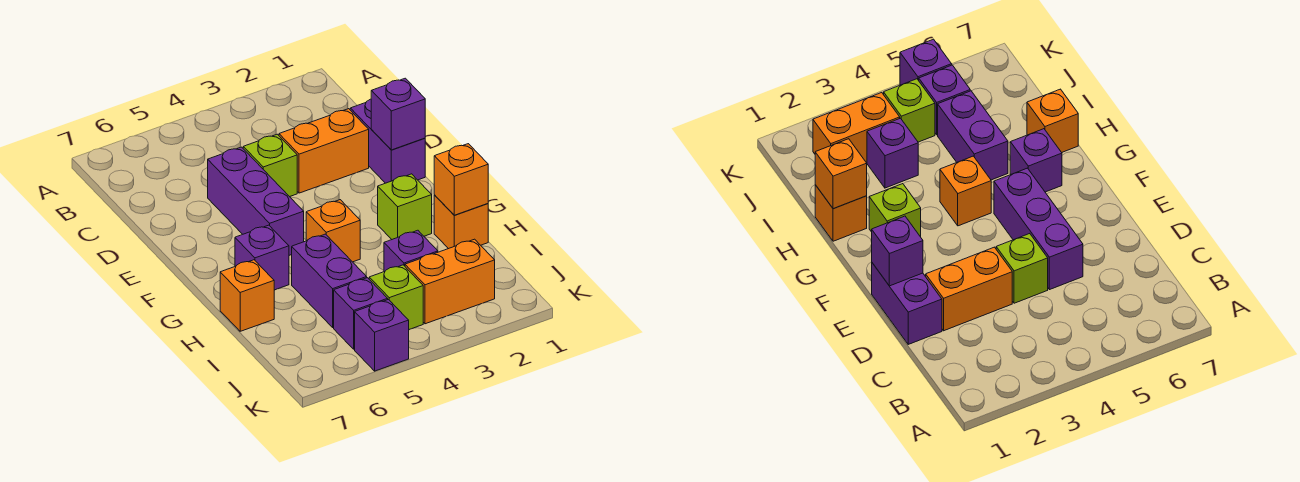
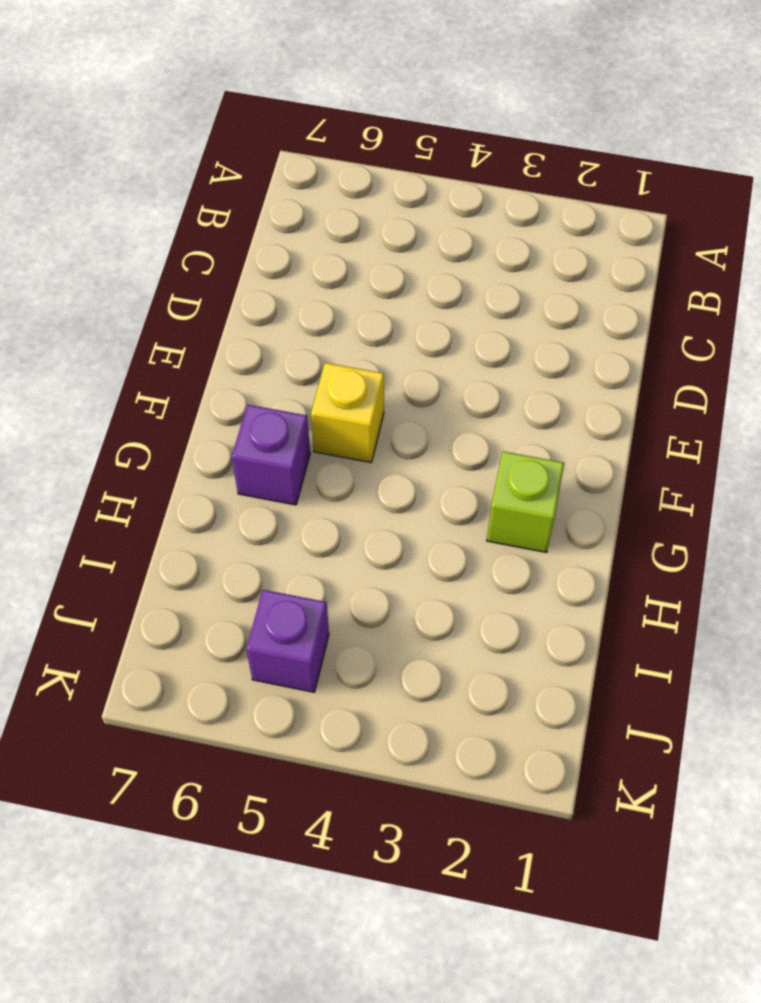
yellow 1x1 brick [311,363,384,462] -> purple 1x3 brick [208,147,304,255]
none -> purple 1x2 brick [350,99,425,183]
none -> orange 1x2 brick [279,109,369,193]
none -> lime 1x1 brick [243,134,297,197]

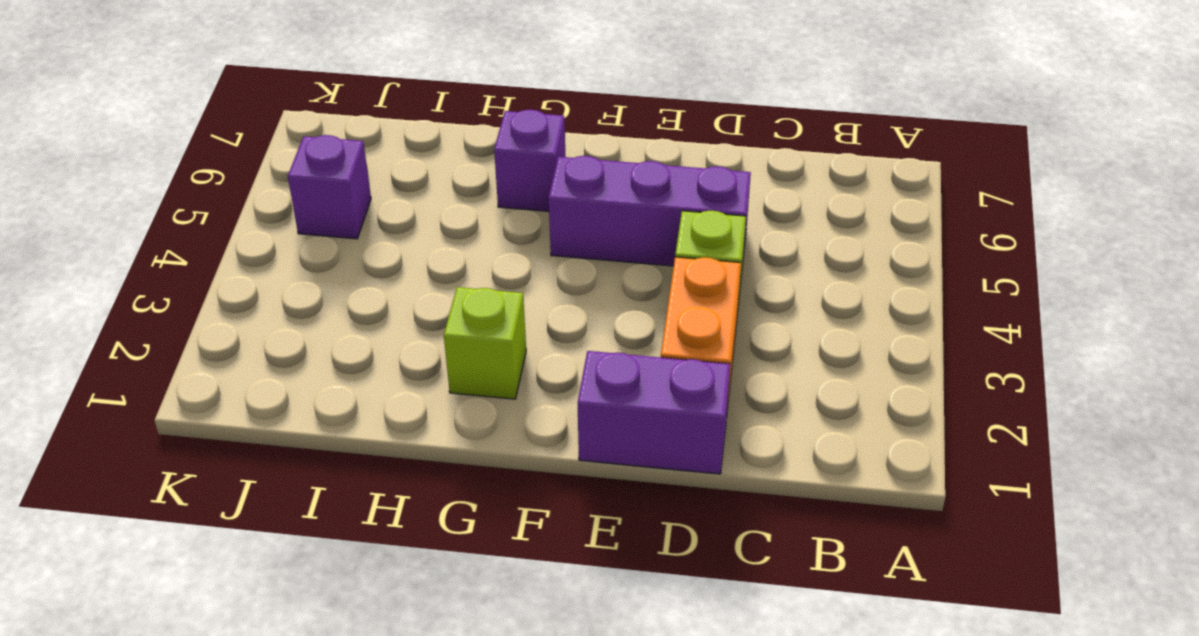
none -> orange 1x1 brick [306,200,360,262]
none -> orange 1x1 brick [434,195,488,249]
none -> purple 1x2 brick [292,234,367,327]

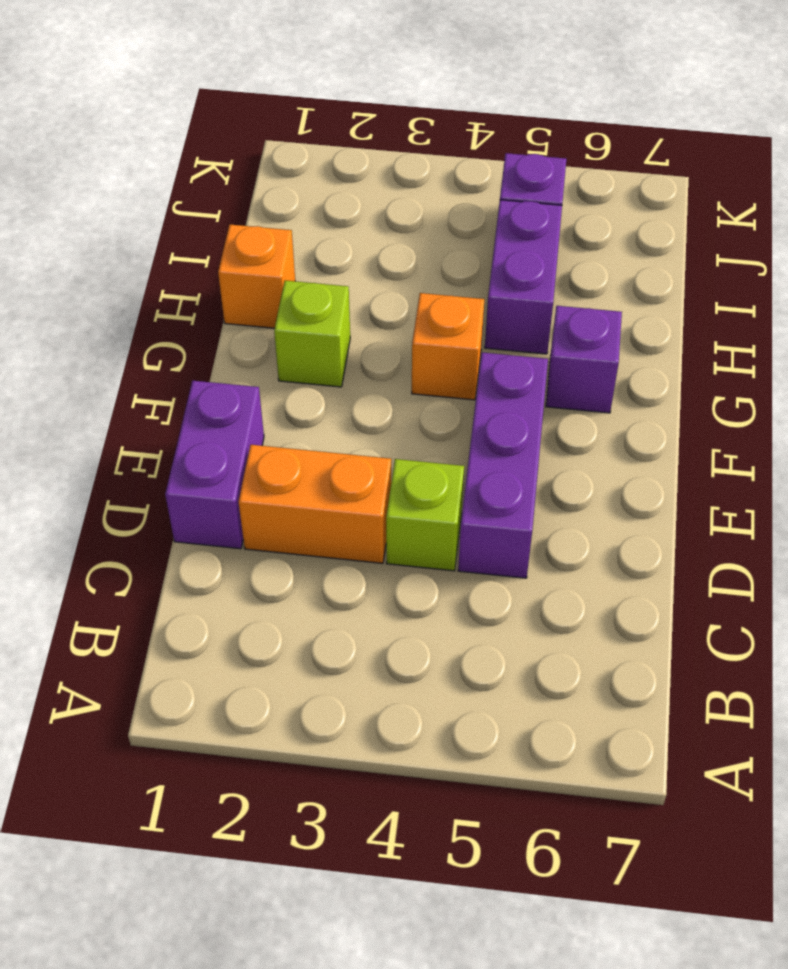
none -> orange 1x1 brick [220,260,274,331]
none -> purple 1x1 brick [384,230,438,272]
none -> orange 1x2 brick [405,239,495,324]

